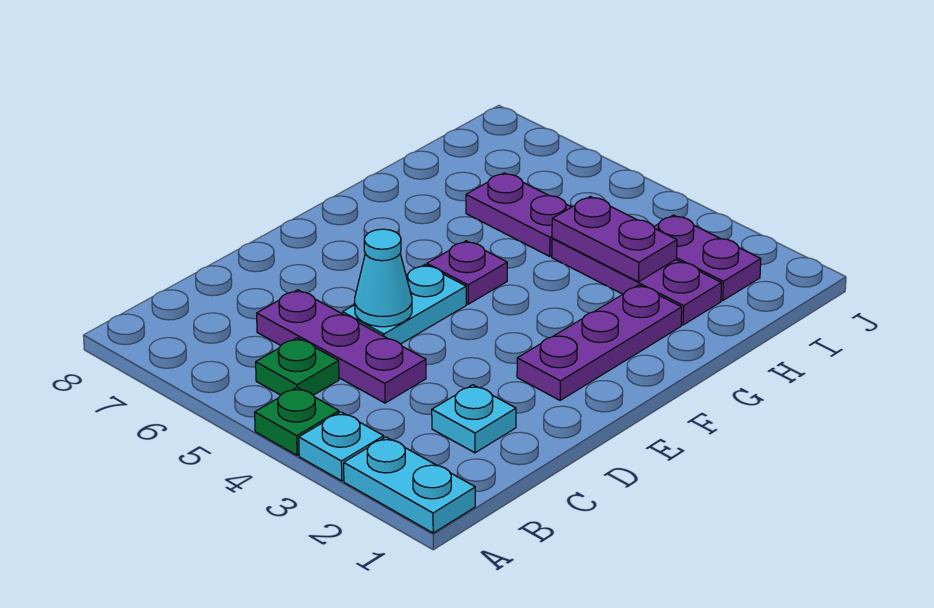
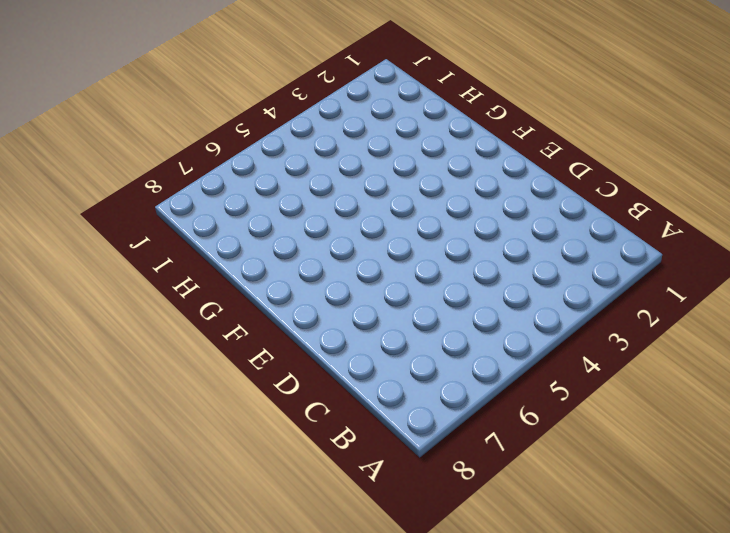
none -> cyan 1x2 plate [344,437,475,533]
none -> cyan 1x1 plate [299,412,384,481]
none -> green 1x1 plate [255,387,339,455]

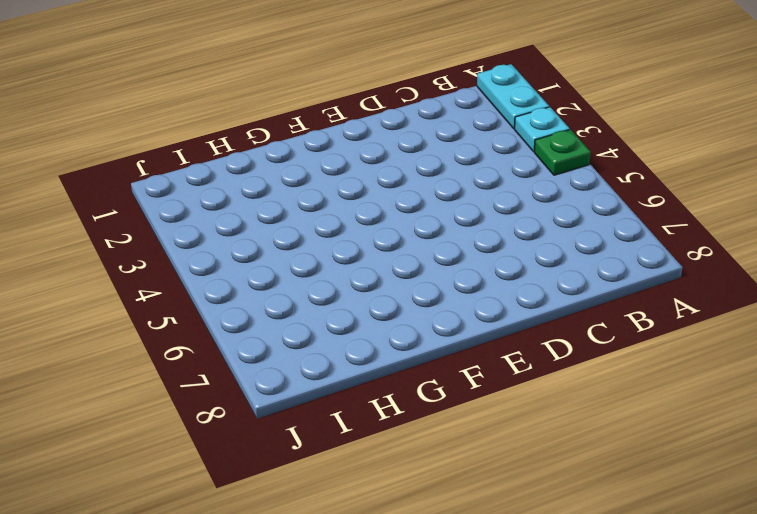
none -> green 1x1 plate [256,338,339,395]
none -> cyan 1x1 plate [432,385,516,453]
none -> purple 1x3 plate [257,290,426,403]

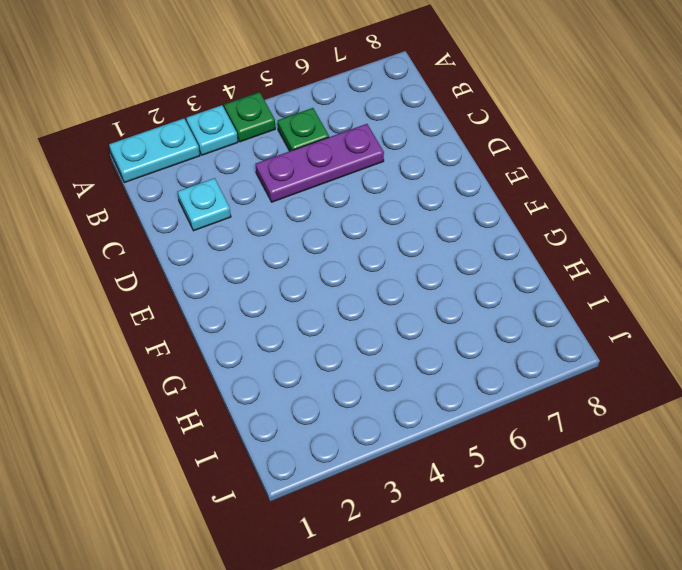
none -> cyan 1x2 plate [343,265,466,344]
none -> purple 1x3 plate [517,285,682,400]
none -> purple 1x1 plate [427,241,507,304]

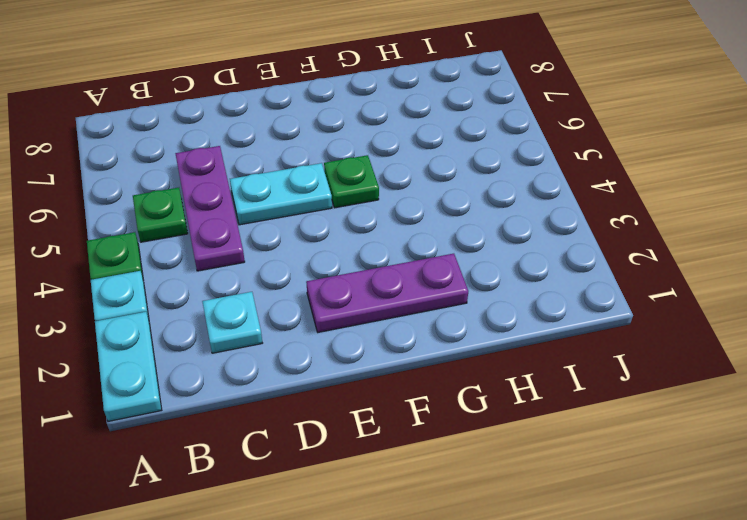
green 1x1 plate [324,155,379,208] -> purple 1x1 plate [427,241,507,304]
none -> purple 1x3 plate [552,238,722,325]
none -> purple 1x2 plate [466,173,571,256]
none -> purple 1x2 plate [654,215,761,301]

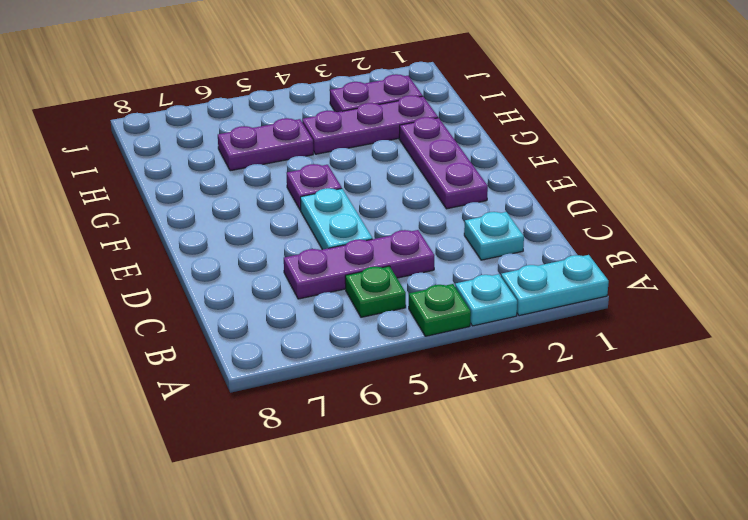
none -> cyan 1x1 cone [355,229,412,327]
none -> purple 1x2 plate [552,197,677,282]

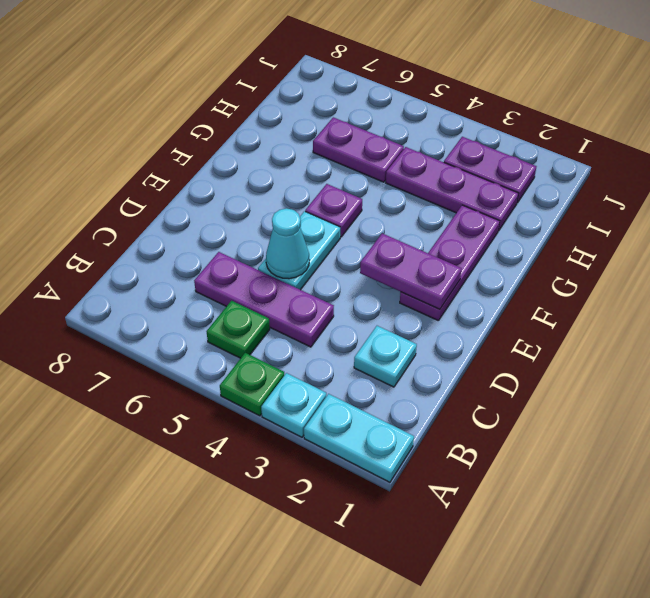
purple 1x2 plate [360,233,462,309] -> purple 1x2 plate moved to [552,197,677,282]

